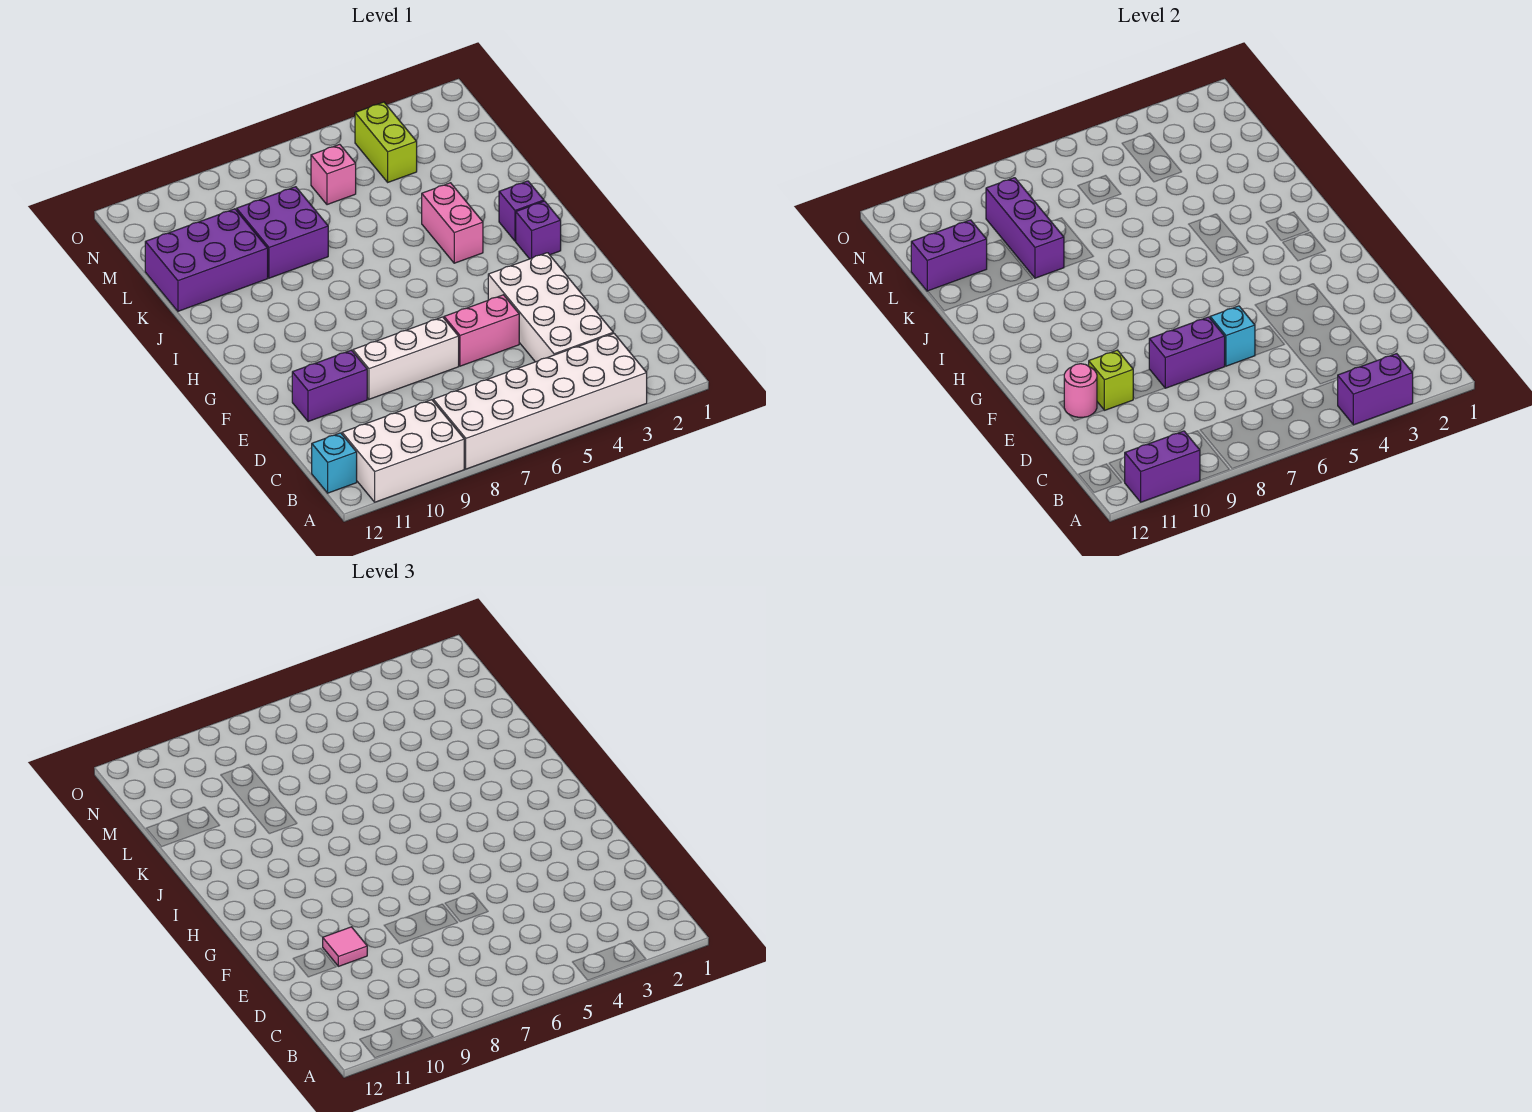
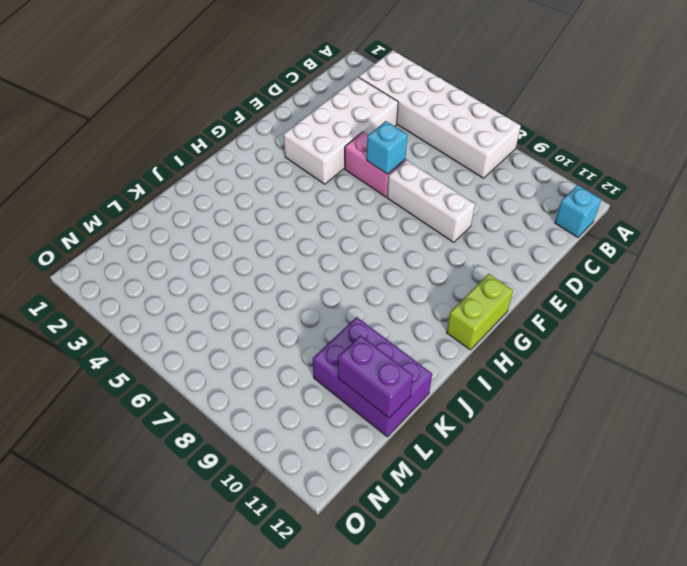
lime 1x2 brick [446,274,513,350] -> lime 1x2 brick moved to [355,102,417,182]
none -> white 2x3 brick [342,400,464,502]
none -> purple 1x2 brick [292,350,367,422]
none -> purple 1x1 brick [516,201,561,259]

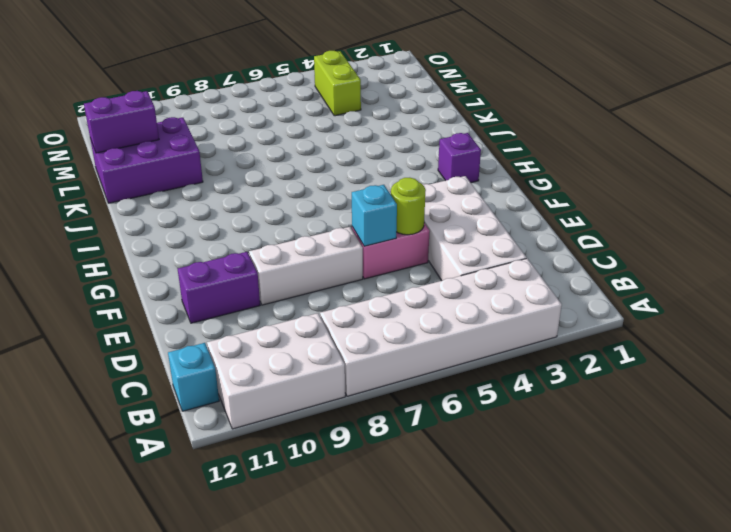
lime 1x1 round brick [391,178,426,235] -> none
none -> purple 1x1 brick [499,181,544,241]
none -> pink 1x2 brick [422,183,483,263]
none -> purple 2x2 brick [237,187,328,278]

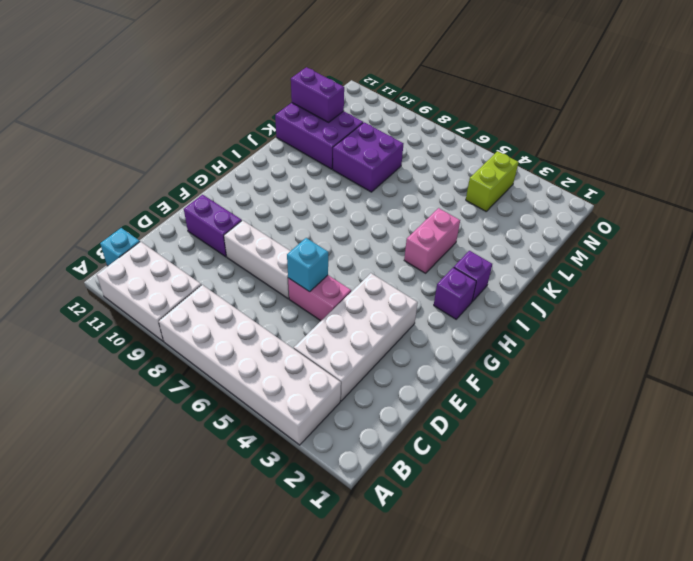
none -> pink 1x1 brick [311,144,356,205]
none -> purple 1x2 brick [1338,354,1413,425]
none -> purple 1x2 brick [1125,431,1200,502]

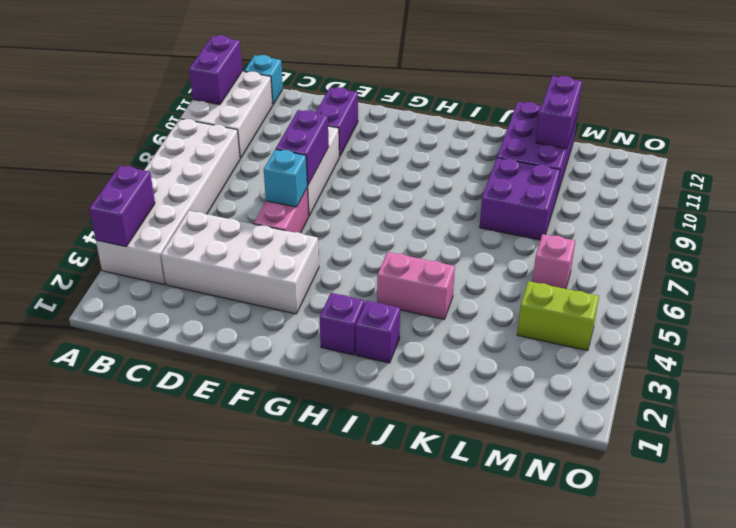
none -> lime 1x1 brick [1089,350,1133,410]
none -> pink 1x1 round brick [1064,364,1097,418]
none -> purple 1x3 brick [986,178,1064,278]

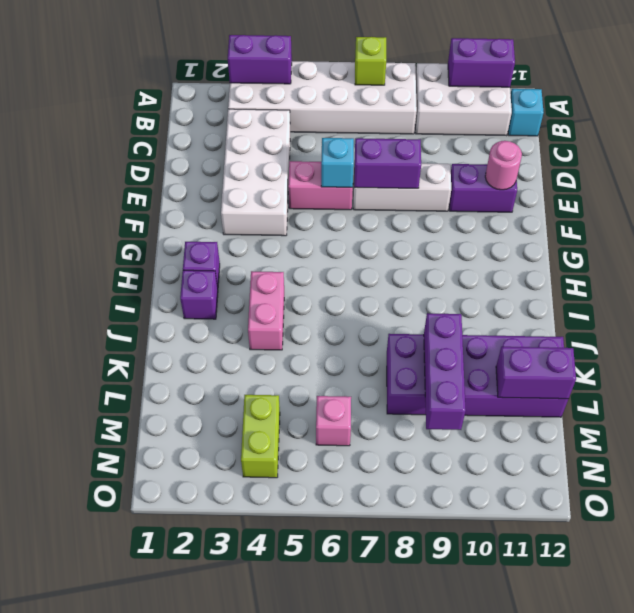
lime 1x1 brick [355,37,386,85] -> lime 1x1 brick moved to [1089,350,1133,410]
none -> pink 1x1 tile [323,927,367,966]

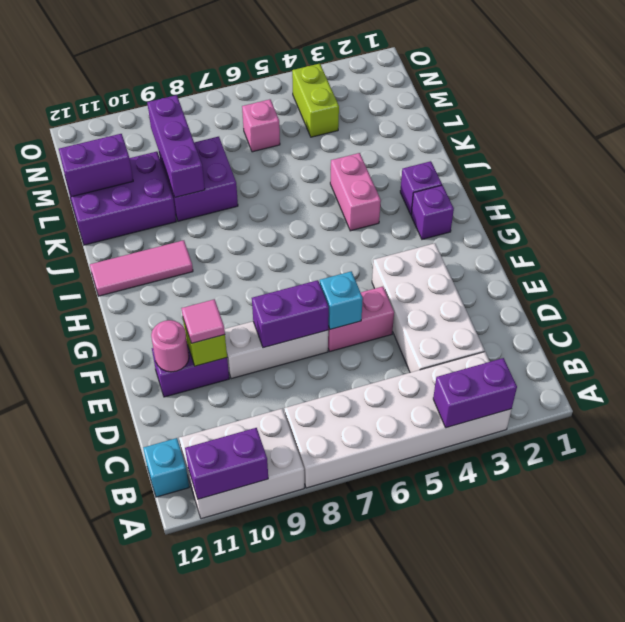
pink 1x3 tile [90,240,193,296] -> none

